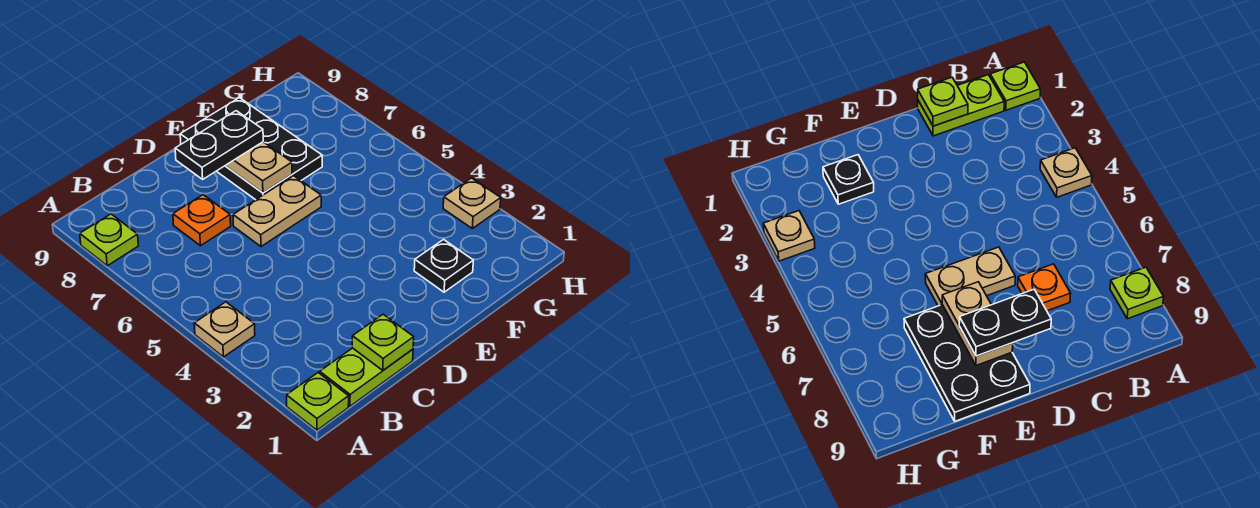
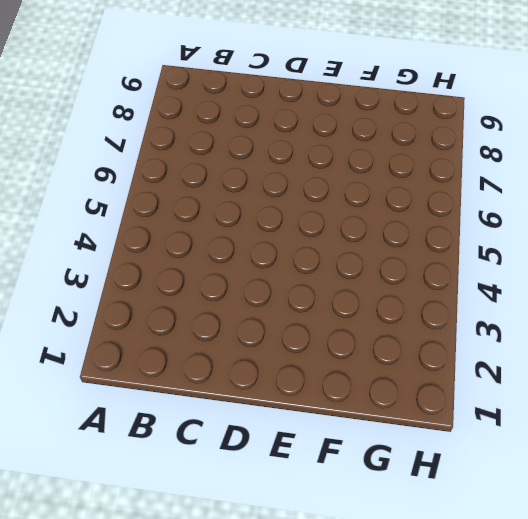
none -> lime 1x1 plate [287,373,349,430]
none -> tan 1x1 plate [194,302,255,357]
none -> lime 1x1 plate [80,214,138,266]

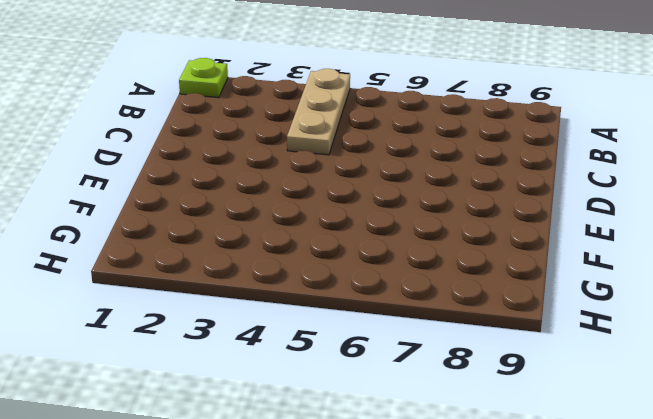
tan 1x3 plate [287,69,350,155] -> tan 1x1 plate [194,302,255,357]
none -> lime 1x1 plate [80,214,138,266]
none -> lime 1x2 plate [320,348,413,406]
none -> orange 1x1 plate [173,195,231,246]

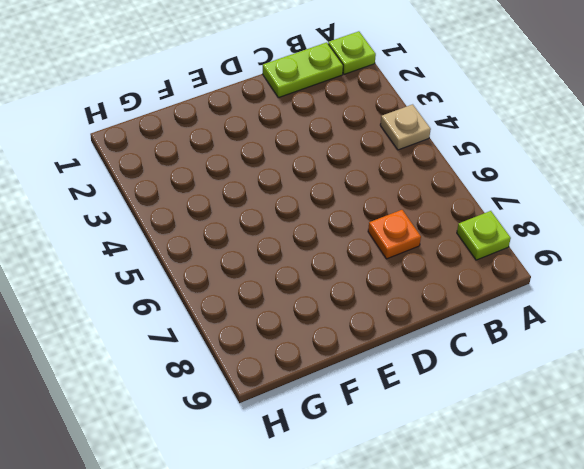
none -> tan 1x2 plate [233,176,321,246]
none -> black 2x3 plate [180,98,322,200]
none -> black 1x1 plate [414,240,473,292]

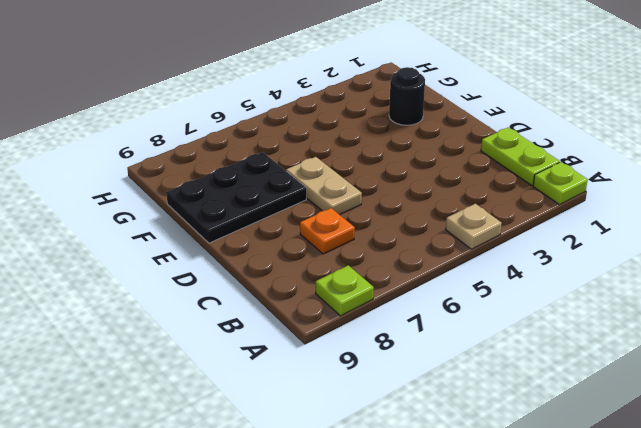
black 1x1 round brick [389,67,425,125] -> black 1x1 plate [414,240,473,292]
none -> tan 1x1 plate [443,178,501,228]
none -> lime 1x1 plate [352,314,414,370]
none -> tan 1x2 plate [225,142,292,193]

